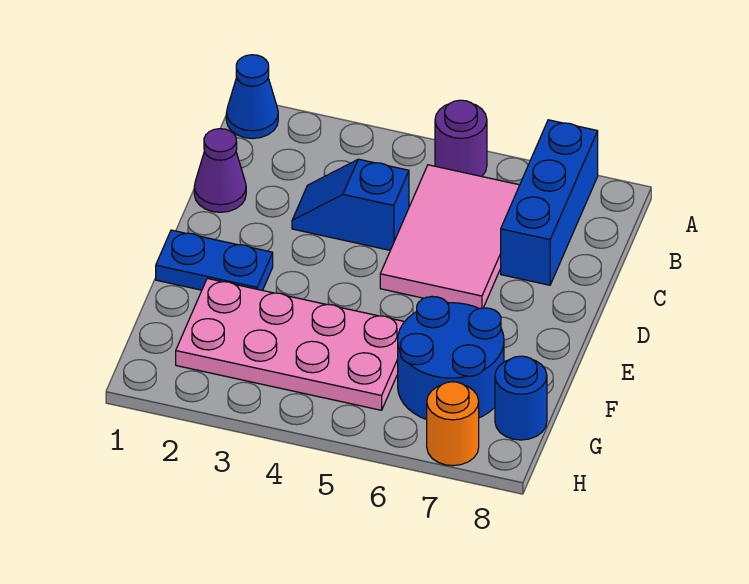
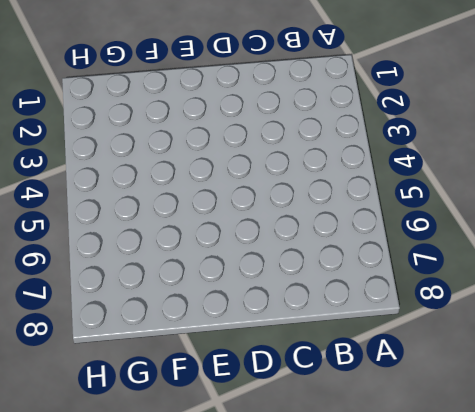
none -> blue 1x1 cone [226,55,278,139]
none -> purple 1x1 round brick [435,100,487,176]

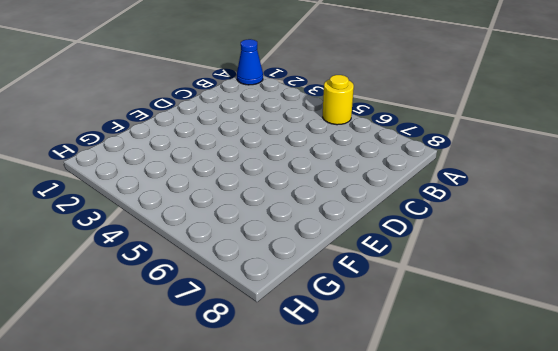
yellow 1x1 round brick [323,75,354,125] -> purple 1x1 round brick [435,100,487,176]
none -> blue 1x3 brick [501,120,598,285]
none -> pink 2x3 tile [380,165,519,309]

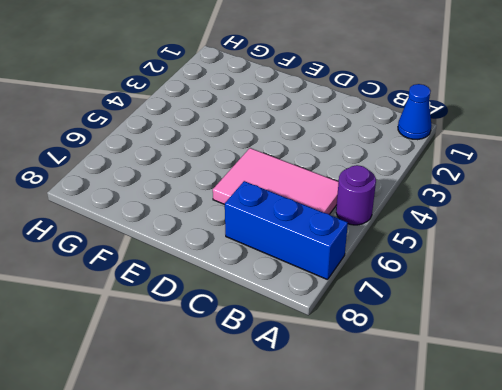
none -> purple 1x1 cone [194,129,246,212]
none -> blue 1x2 slope [292,159,409,250]

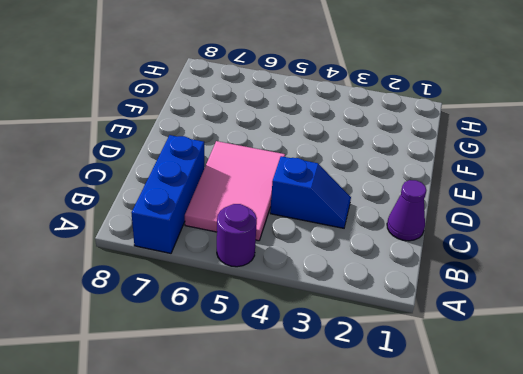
none -> blue 1x1 cone [226,55,278,139]
none -> blue 1x2 plate [156,230,273,290]

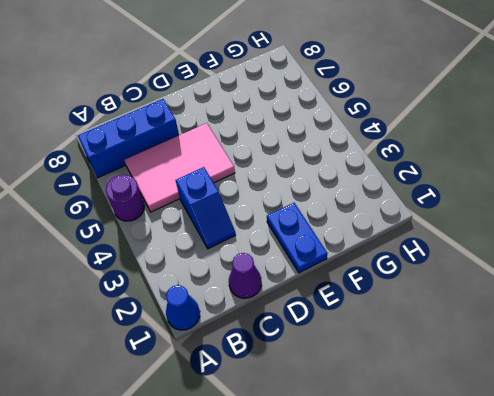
none -> pink 2x4 plate [176,278,404,410]
none -> blue 2x2 round brick [398,296,504,420]

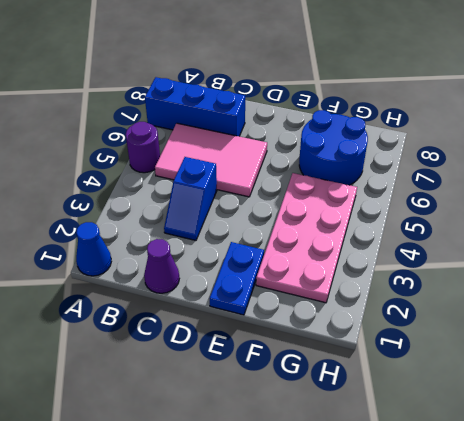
none -> blue 1x1 round brick [495,356,547,440]
none -> orange 1x1 round brick [427,382,479,466]

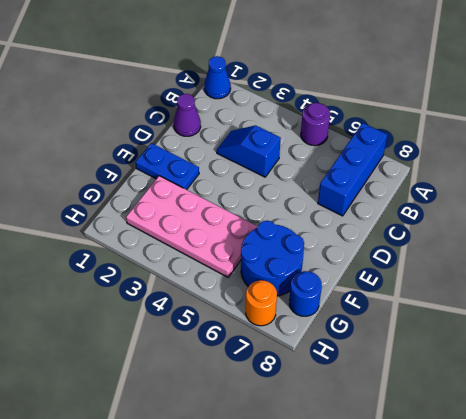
none -> pink 2x3 tile [380,165,519,309]

